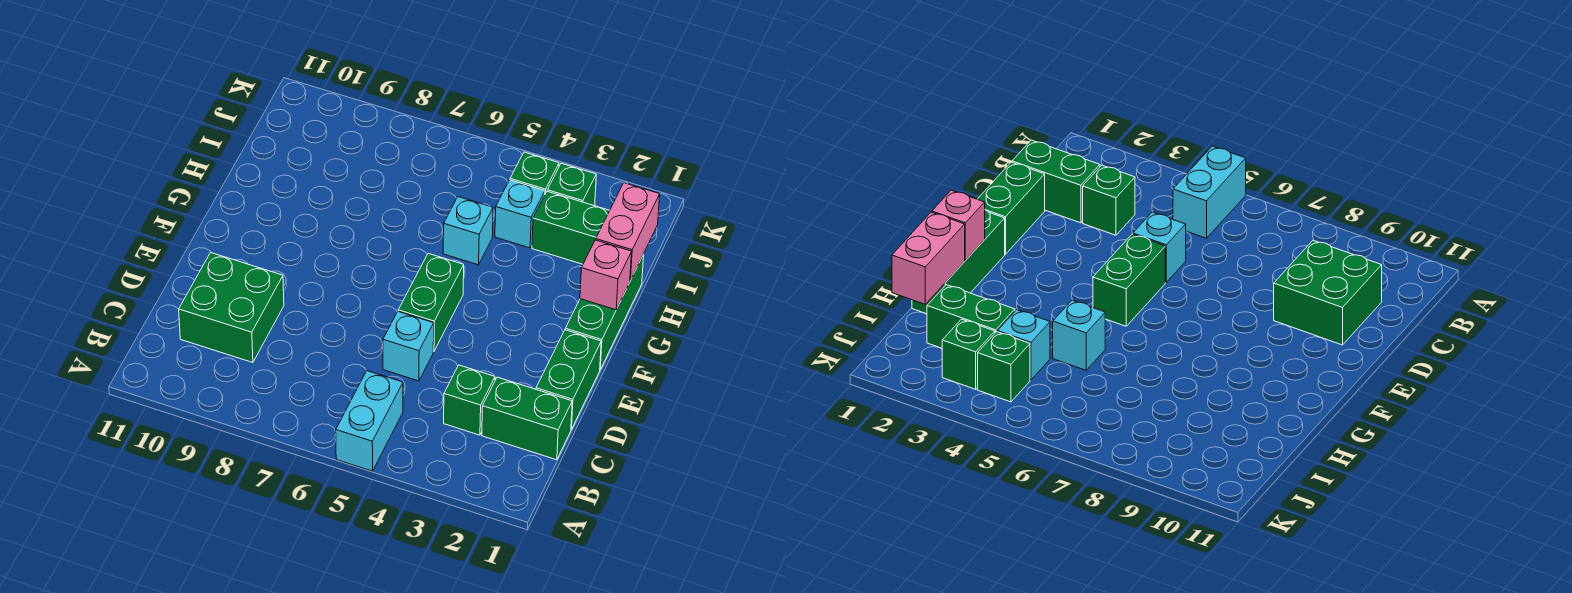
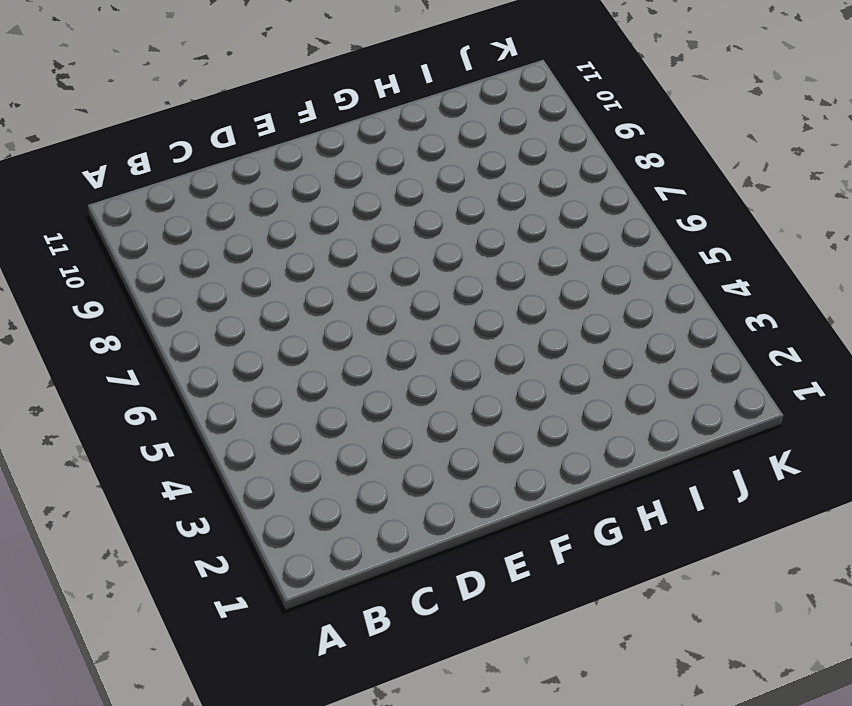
none -> cyan 1x2 brick [336,371,403,471]
none -> green 1x2 brick [482,377,572,460]
none -> green 1x1 brick [444,365,495,435]

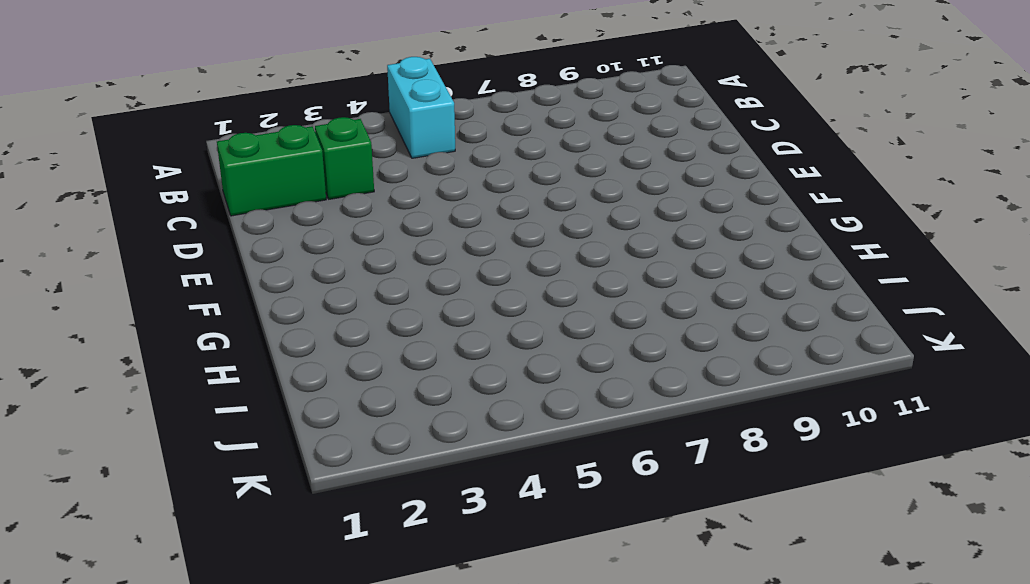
none -> green 2x2 brick [179,253,284,363]
none -> green 1x2 brick [536,330,601,429]
none -> cyan 1x1 brick [383,312,434,381]

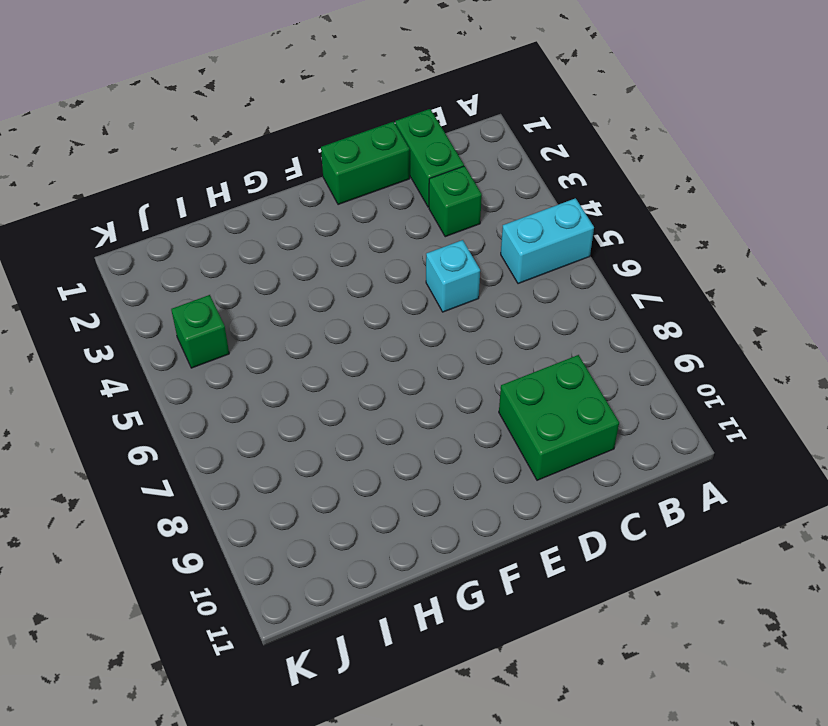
none -> green 1x2 brick [398,253,464,351]
none -> green 1x3 brick [565,254,644,369]
none -> cyan 1x1 brick [443,197,493,265]

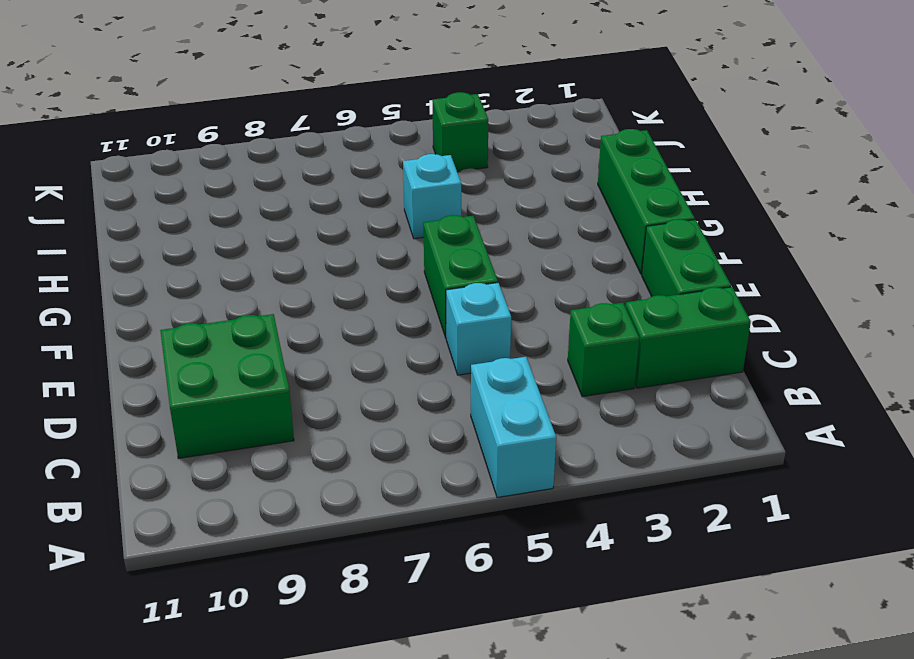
none -> green 1x2 brick [532,191,610,264]
none -> cyan 1x1 brick [495,180,545,248]
none -> green 1x1 brick [547,163,596,205]

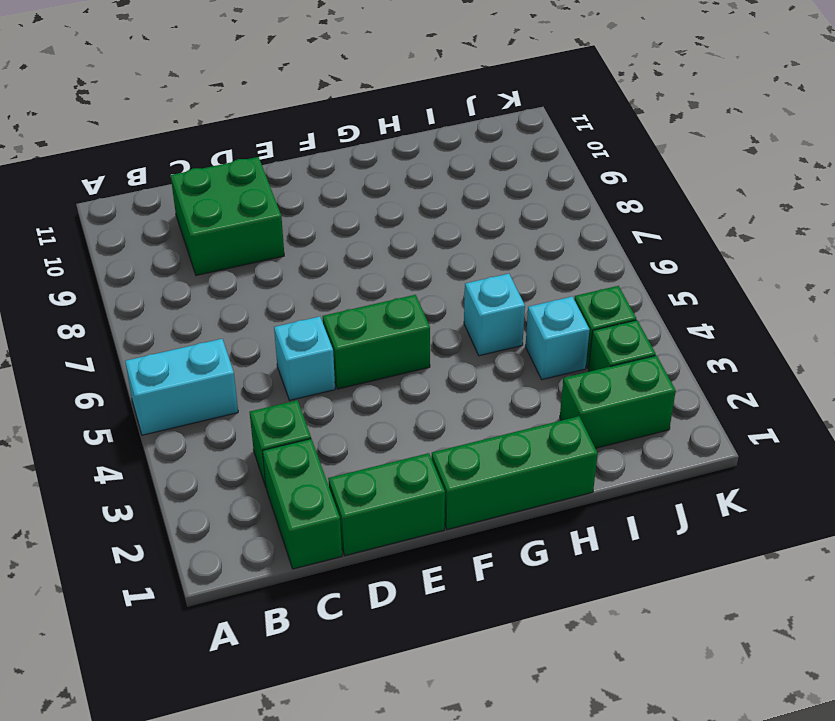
green 1x2 brick [560,355,676,448] -> green 1x2 brick turned to [532,191,610,264]
none -> pink 1x1 brick [580,240,632,310]
none -> pink 1x2 brick [596,183,660,280]

